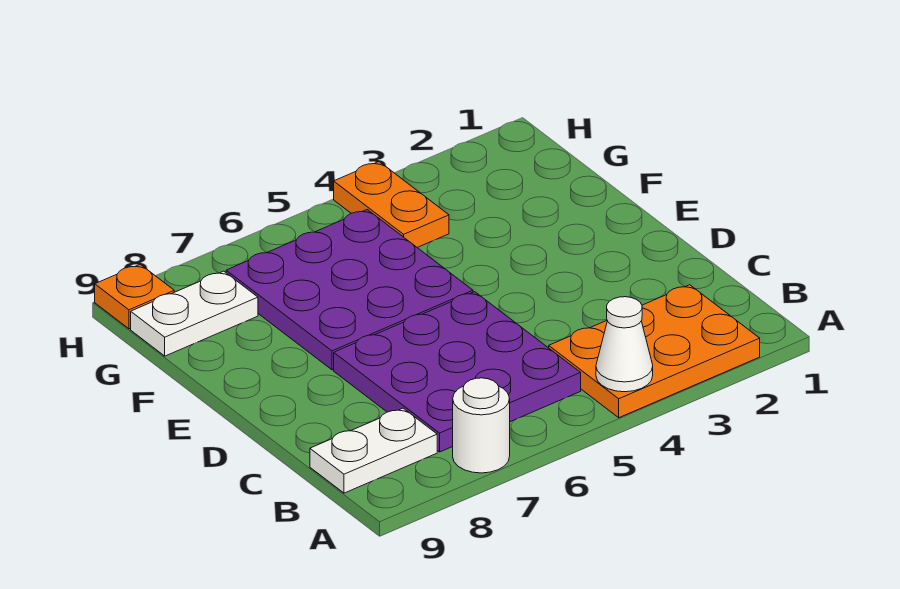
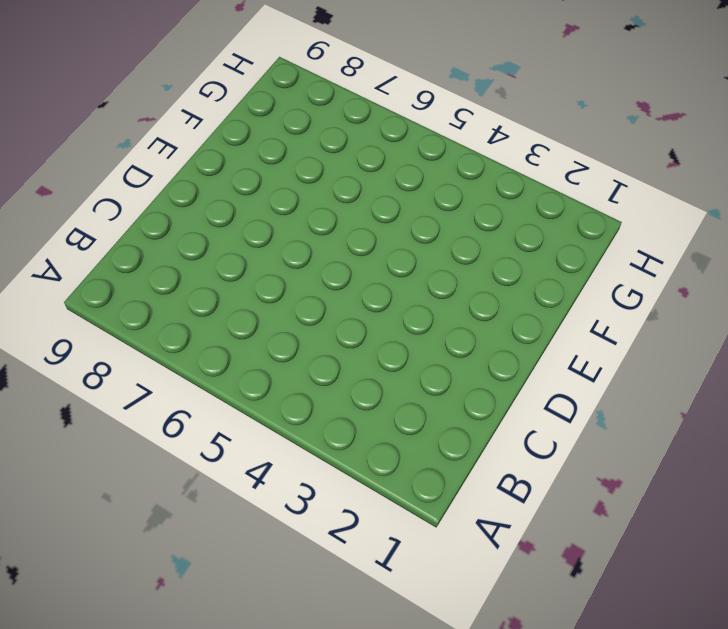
none -> orange 2x3 plate [549,285,760,418]
none -> white 1x1 round brick [453,378,510,473]

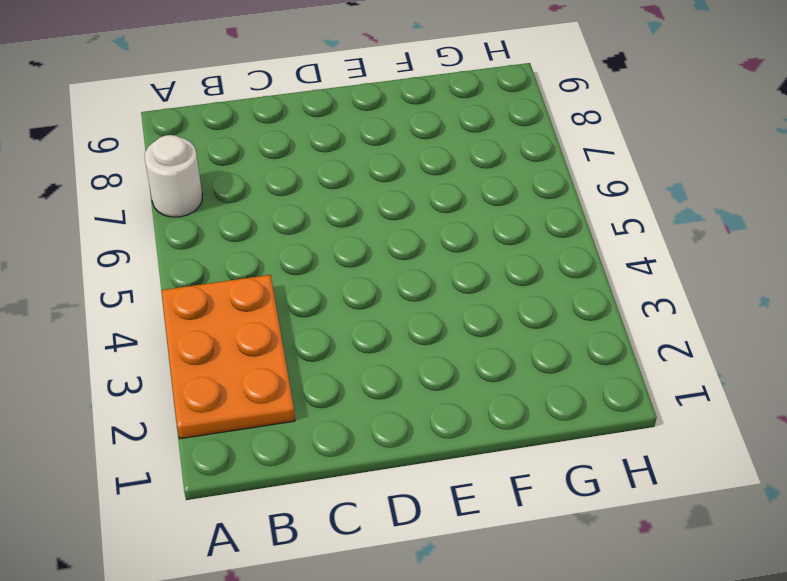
none -> purple 3x3 plate [334,292,581,452]
none -> white 1x2 plate [310,408,437,493]

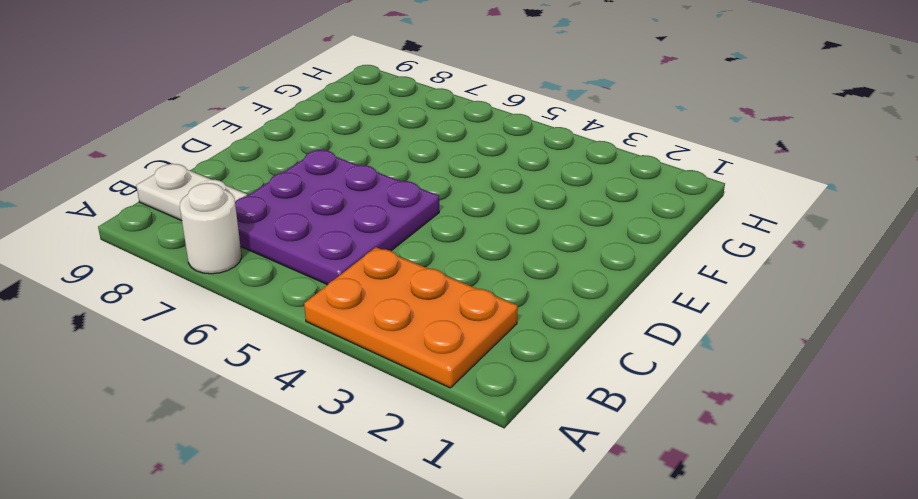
none -> purple 3x3 plate [226,210,473,370]
none -> orange 1x2 plate [334,162,449,247]

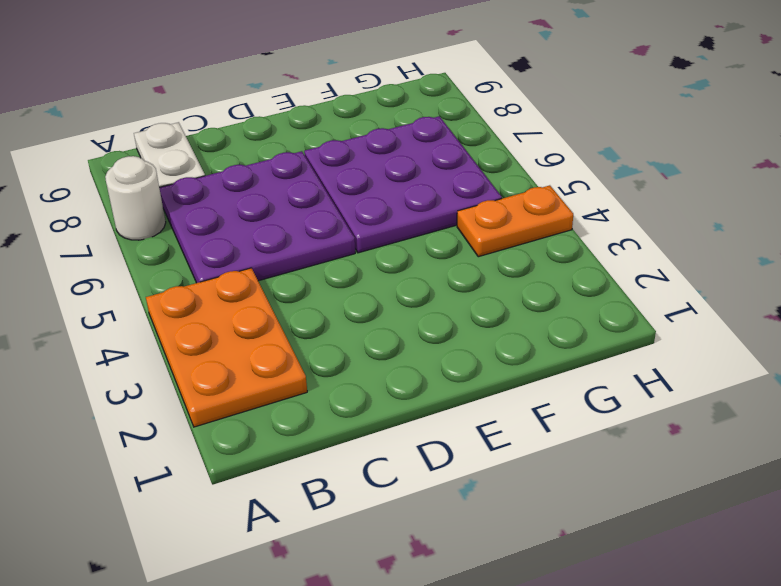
none -> white 1x2 plate [131,271,258,356]
none -> orange 1x1 plate [95,264,174,329]

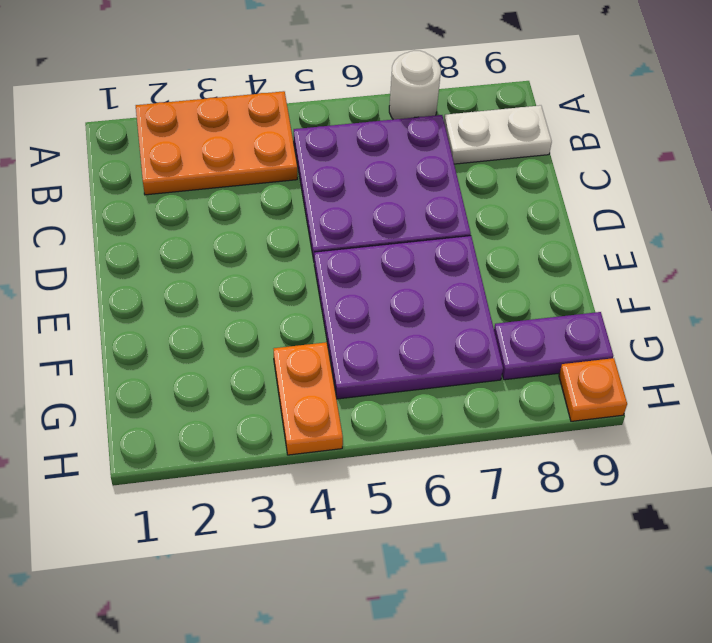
purple 1x2 plate [494,312,613,380] -> white 1x2 plate [131,271,258,356]
none -> white 1x1 cone [596,297,653,392]

